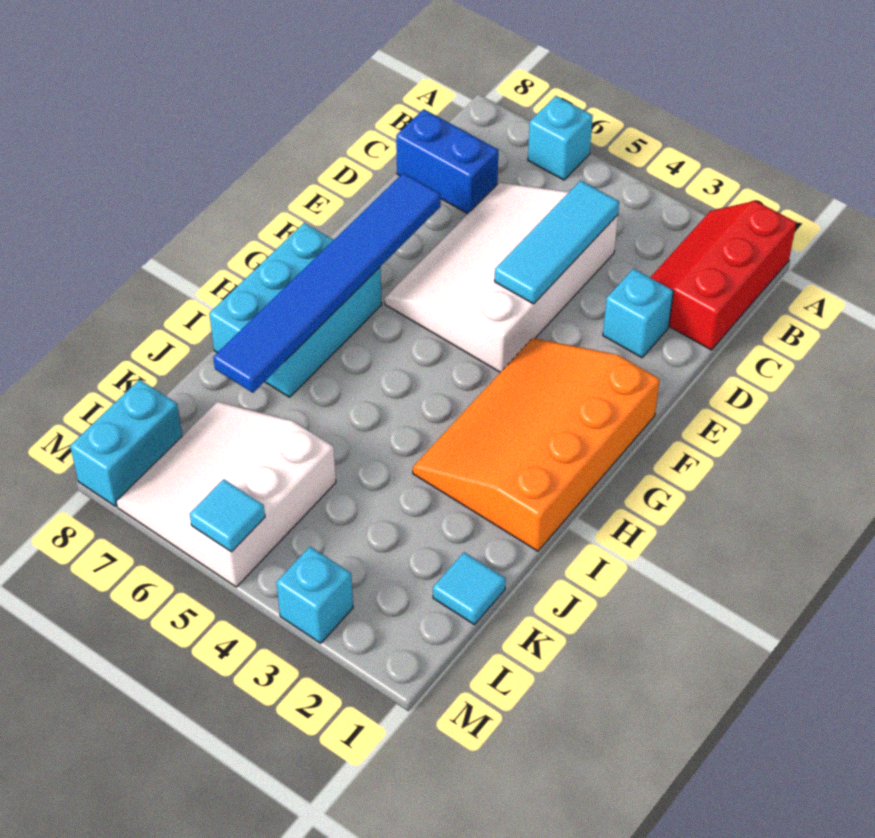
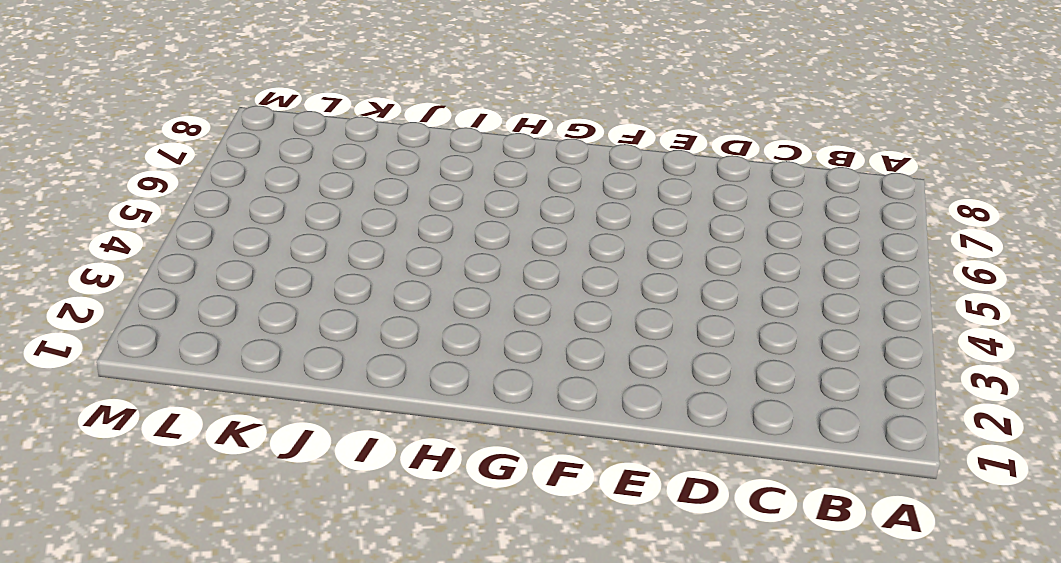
none -> red 2x3 slope [650,201,796,350]
none -> cyan 1x1 brick [528,96,593,180]
none -> white 3x4 slope [385,183,618,372]

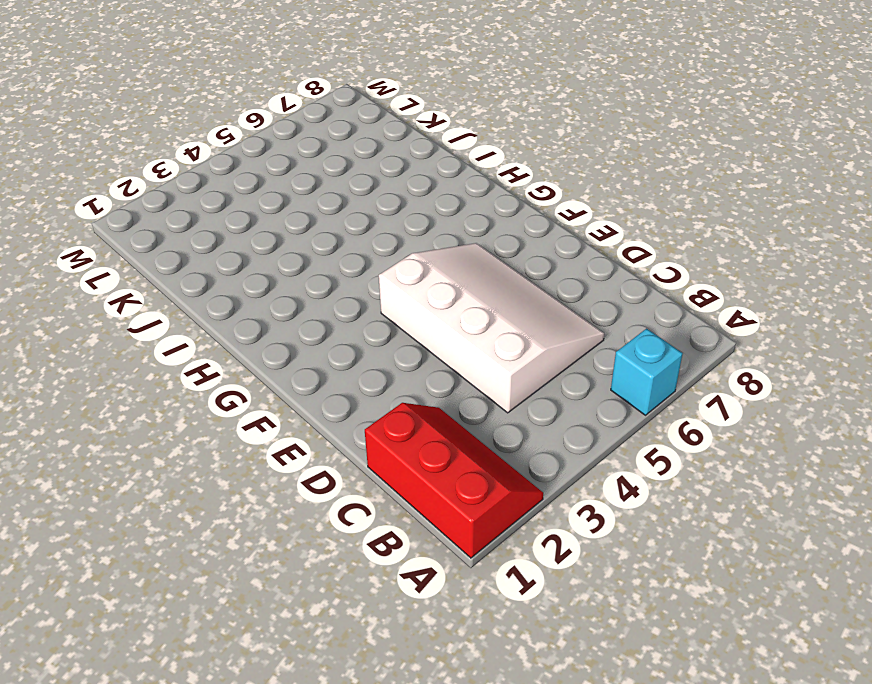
none -> blue 1x2 brick [396,109,498,214]
none -> cyan 1x1 brick [603,269,673,358]
none -> orange 3x4 slope [413,338,660,551]

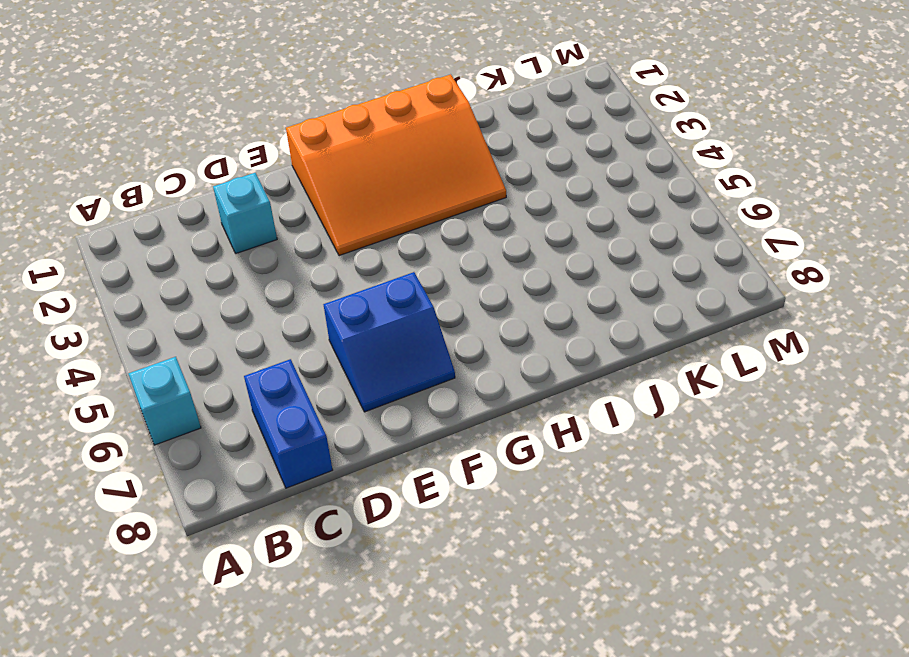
blue 2x2 slope [324,272,455,412] -> white 3x4 slope [385,183,618,372]
none -> red 2x3 slope [650,201,796,350]
none -> cyan 2x3 brick [209,223,382,397]
none -> cyan 1x1 tile [433,552,506,625]

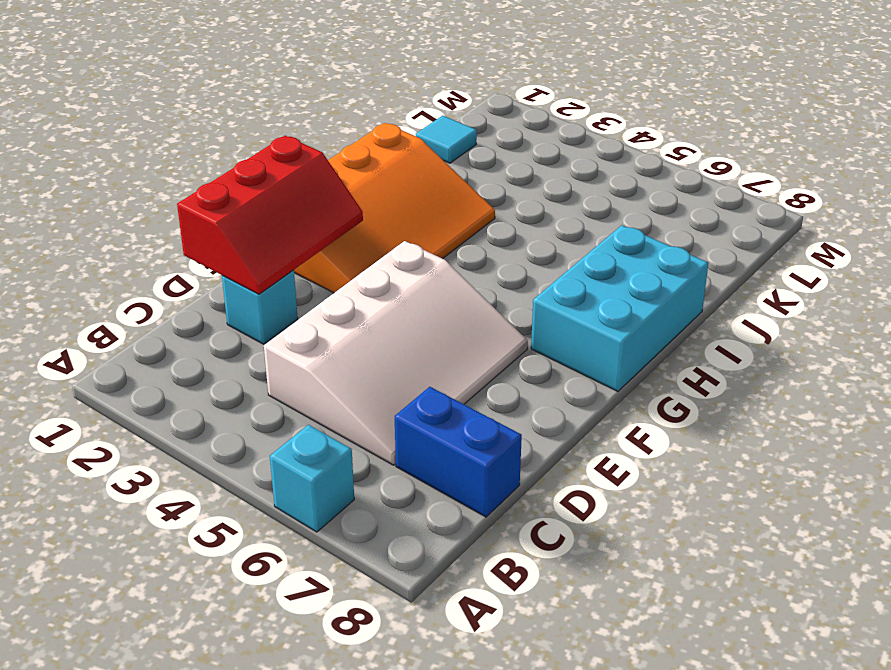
red 2x3 slope [177,136,363,294] -> red 2x3 slope moved to [650,201,796,350]
none -> white 3x3 slope [116,402,336,587]
none -> cyan 1x2 brick [70,380,182,506]
none -> cyan 1x1 brick [276,547,353,643]

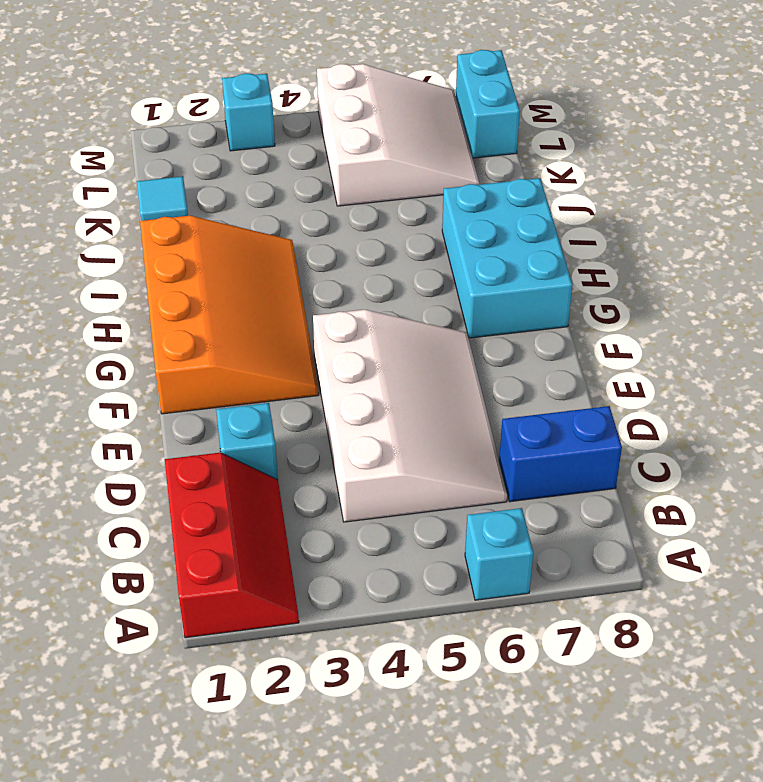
none -> cyan 1x3 tile [495,180,619,304]
none -> blue 1x6 tile [213,173,441,393]
none -> cyan 1x1 tile [190,479,265,552]

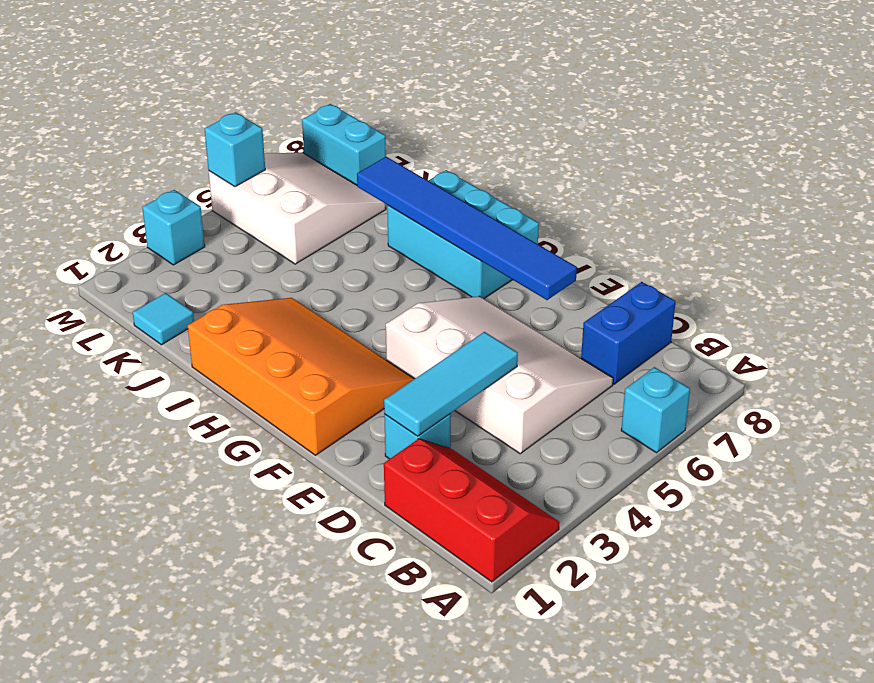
cyan 1x3 tile [384,332,518,436] -> cyan 1x3 tile turned to [495,180,619,304]
cyan 1x1 brick [205,112,265,187] -> cyan 1x1 tile [190,479,265,552]

